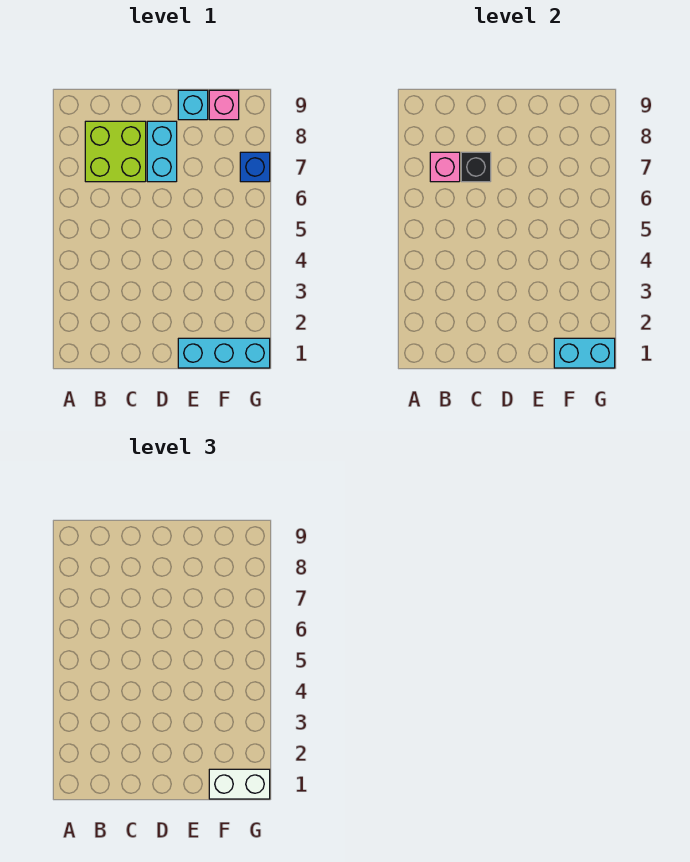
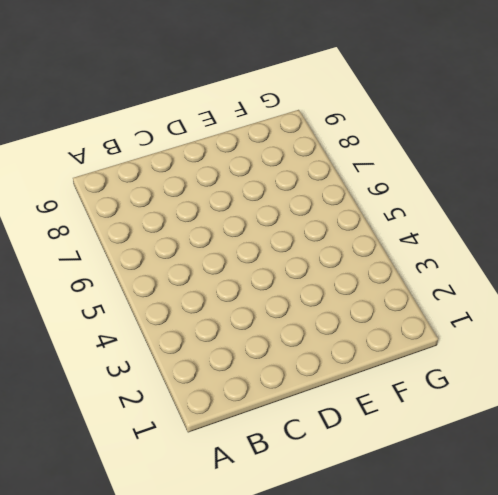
none -> lime 2x2 brick [85,121,146,182]
none -> cyan 1x2 brick [147,121,177,182]

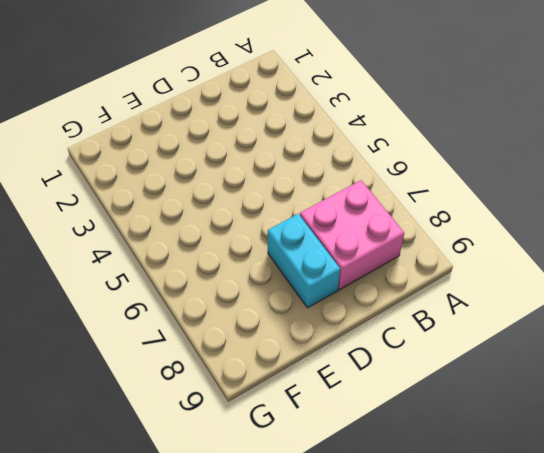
pink 2x2 brick [300,180,404,290] -> lime 2x2 brick [85,121,146,182]
none -> cyan 1x3 brick [178,338,270,368]
none -> cyan 1x1 brick [178,90,208,120]

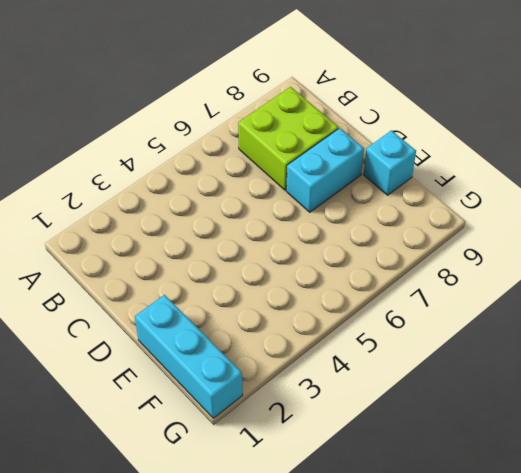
none -> pink 1x1 brick [209,90,239,120]
none -> blue 1x1 brick [240,152,270,182]

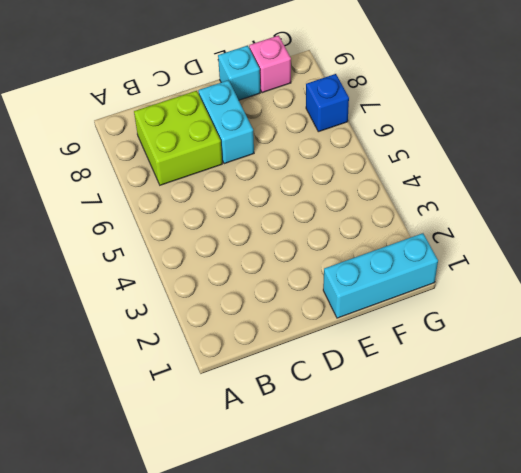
none -> pink 1x1 brick [430,152,460,182]
none -> black 1x1 brick [461,152,491,182]

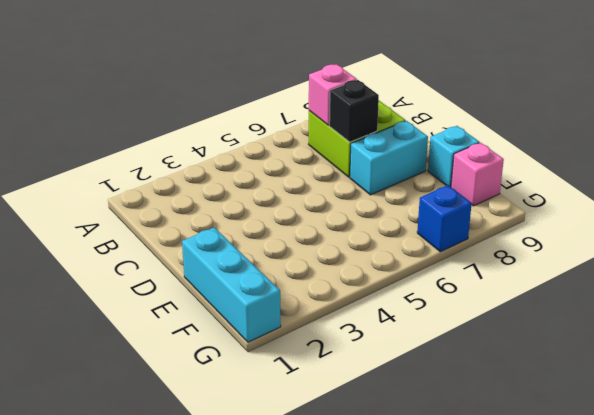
none -> cyan 1x2 brick [554,338,615,368]
none -> white 1x2 brick [209,769,270,799]

